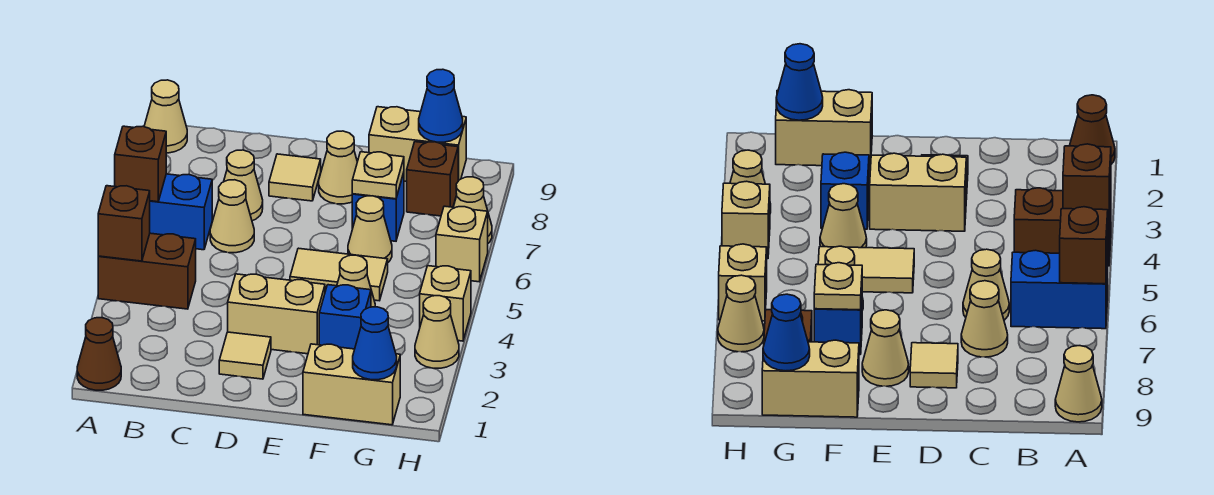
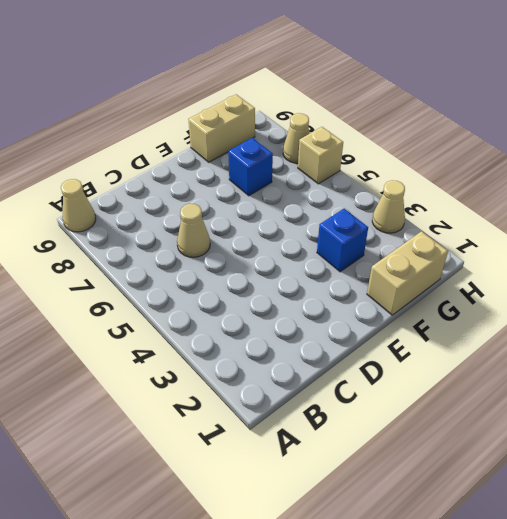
none -> brown 1x1 cone [77,318,121,390]
none -> brown 1x2 brick [98,233,196,309]
none -> blue 1x2 brick [150,174,212,250]

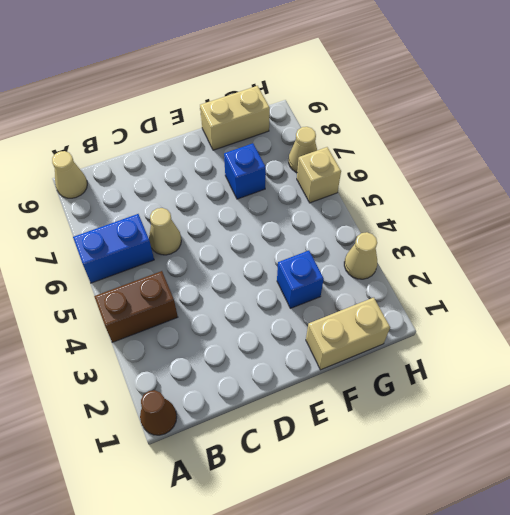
none -> tan 1x1 cone [224,150,263,221]
none -> tan 1x1 tile [219,332,271,379]
none -> tan 1x2 brick [228,274,325,354]

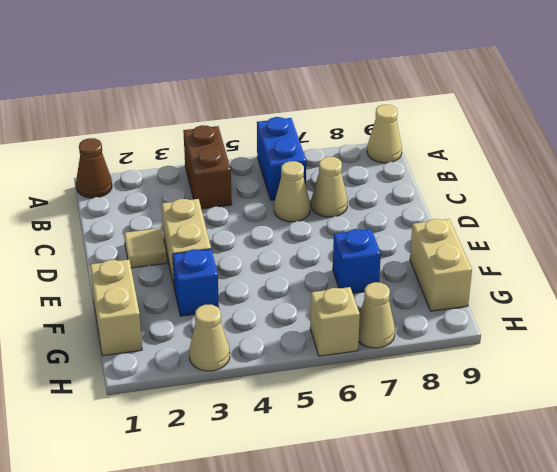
none -> tan 1x1 tile [269,154,321,201]
none -> tan 1x2 tile [290,248,388,301]
none -> tan 1x1 cone [319,131,357,204]

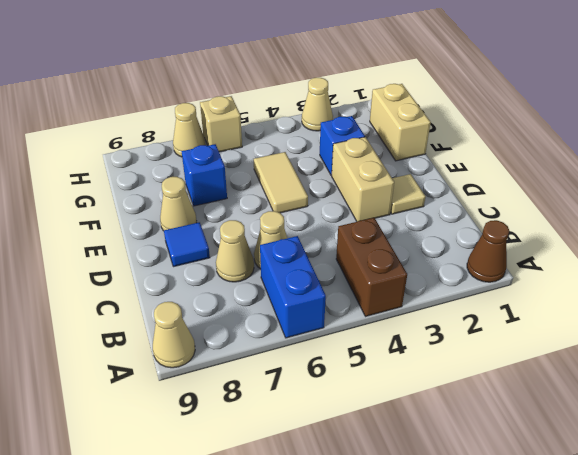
blue 1x1 tile [164,222,210,267] -> tan 1x1 tile [269,154,321,201]
none -> tan 1x1 cone [337,255,375,307]
none -> tan 1x1 cone [348,196,392,262]
none -> tan 1x2 brick [369,107,466,181]

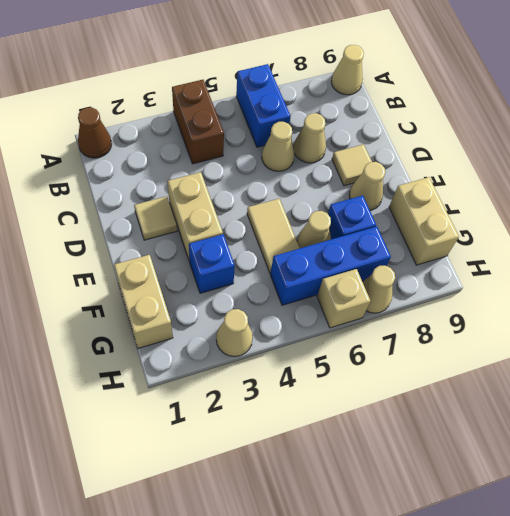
blue 1x3 brick [270,227,391,305] -> none
none -> tan 1x1 cone [337,255,375,307]
none -> brown 1x1 brick [407,142,458,216]
none -> tan 1x1 brick [420,266,471,341]

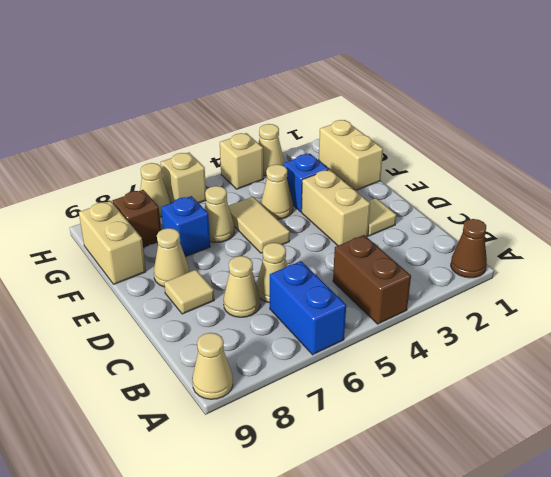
none -> brown 1x1 brick [98,186,150,261]
none -> brown 1x1 brick [115,126,166,202]
none -> tan 1x1 plate [352,152,404,199]

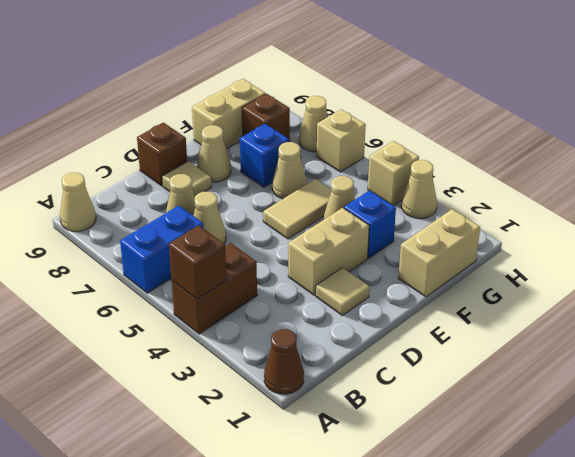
brown 1x1 brick [137,123,187,186] -> brown 1x1 brick moved to [115,126,166,202]
none -> tan 1x1 plate [352,152,404,199]
none -> blue 1x1 cone [353,307,397,380]
none -> blue 1x1 cone [419,69,463,142]

